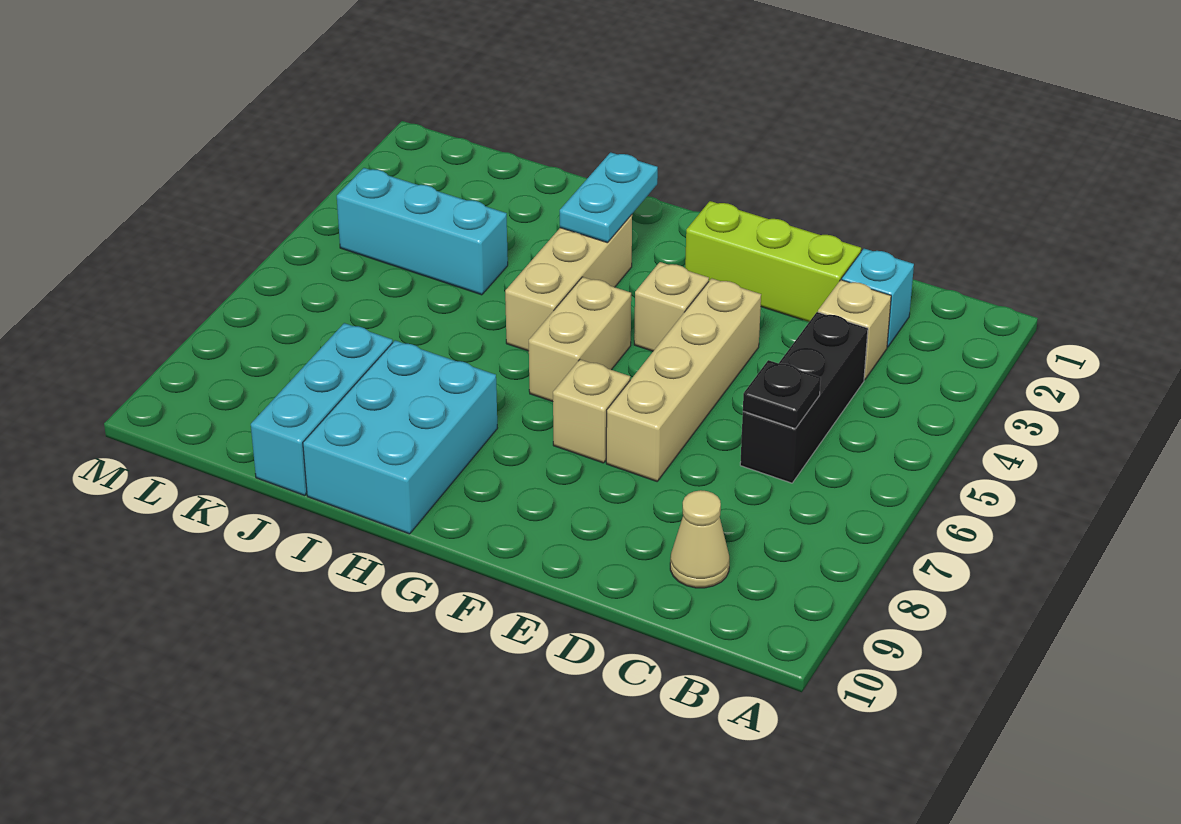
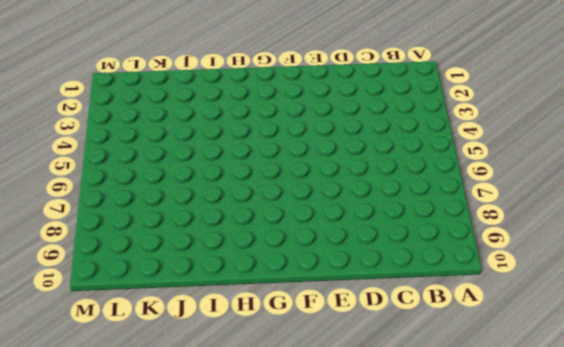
none -> cyan 1x1 brick [842,249,914,347]
none -> tan 1x1 brick [818,280,891,380]
none -> black 1x3 brick [740,312,868,483]

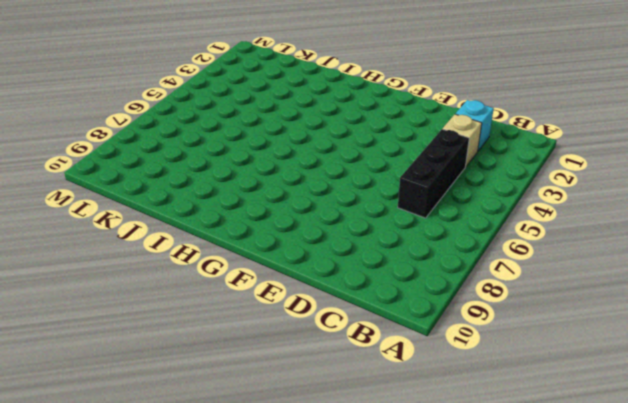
none -> tan 1x1 cone [670,490,729,588]
none -> lime 1x3 brick [685,201,861,322]
none -> tan 1x4 brick [606,278,761,481]

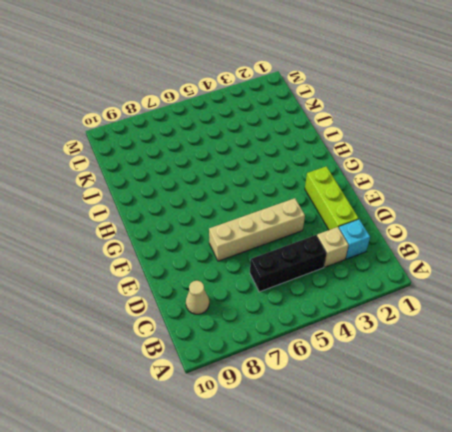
none -> tan 1x1 brick [634,262,709,351]
none -> tan 1x1 brick [553,360,630,463]
none -> tan 1x2 brick [529,277,631,402]

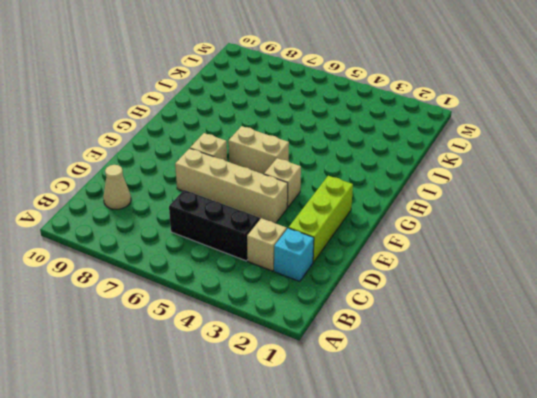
none -> tan 1x3 brick [505,215,632,351]
none -> cyan 2x3 brick [303,340,497,534]
none -> cyan 1x3 brick [337,168,508,295]

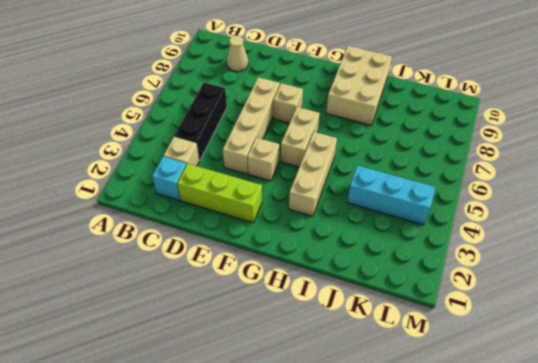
tan 2x3 brick [326,46,392,125] -> cyan 2x3 brick [303,340,497,534]
none -> cyan 1x3 brick [251,323,393,496]
none -> black 1x1 plate [743,360,821,429]
none -> cyan 1x2 plate [560,152,658,243]

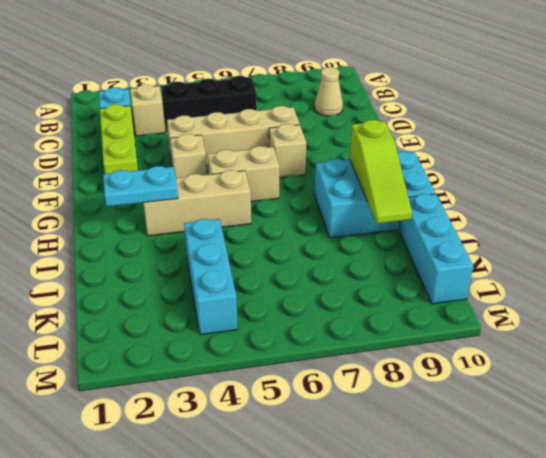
lime 1x3 slope [350,120,412,224] -> none
cyan 1x3 brick [399,194,473,304] -> cyan 1x3 brick turned to [251,323,393,496]
none -> black 1x1 plate [743,360,821,429]

